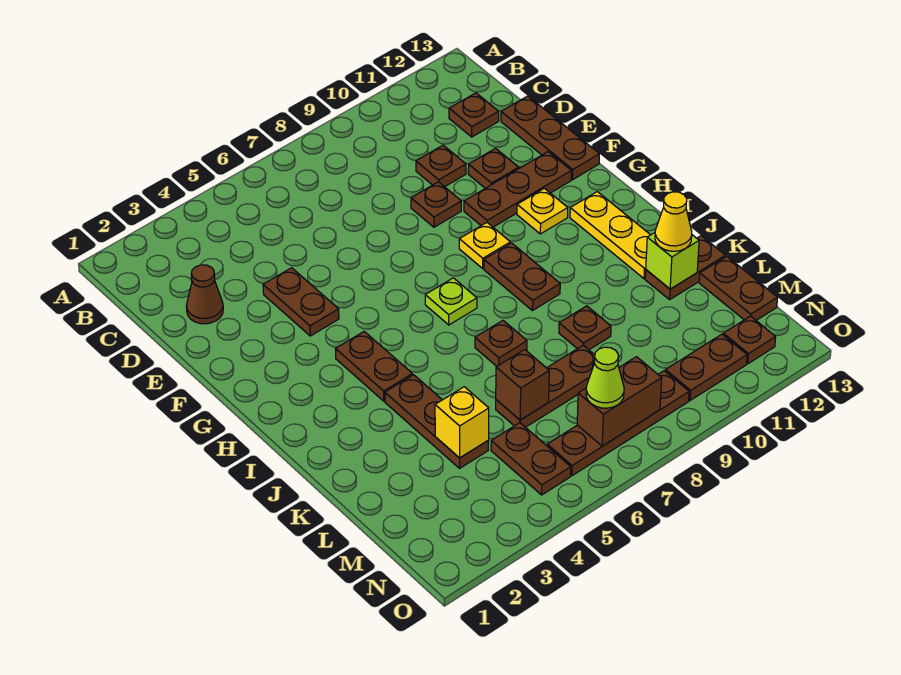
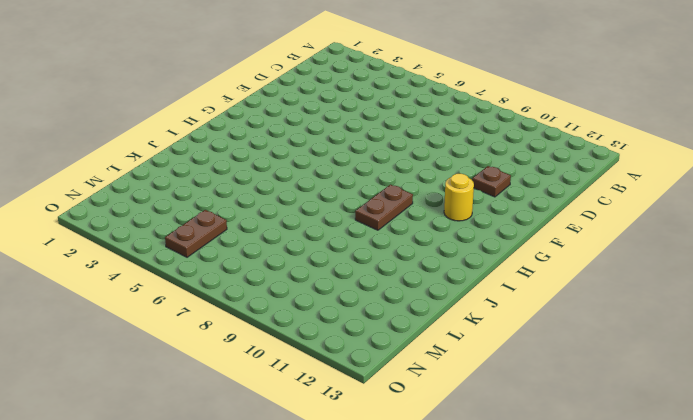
yellow 1x1 round brick [444,174,474,221] -> yellow 1x1 plate [517,188,568,234]
none -> brown 1x1 plate [449,93,499,137]
none -> brown 1x1 cone [186,265,223,324]
none -> brown 1x1 plate [416,145,466,187]
none -> brown 1x3 plate [501,96,599,180]

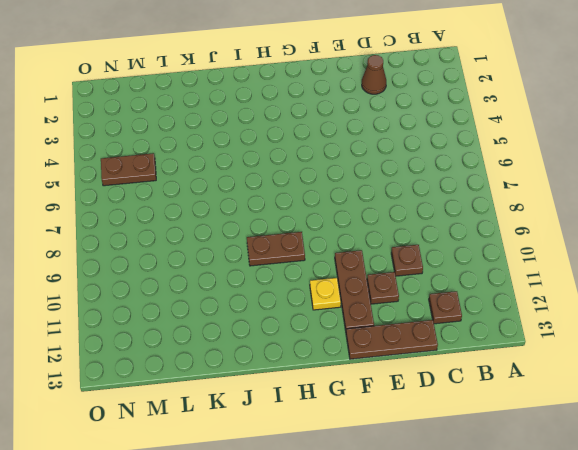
none -> brown 1x2 plate [263,268,339,336]
none -> brown 1x1 plate [411,182,461,227]
none -> yellow 1x1 plate [459,223,510,268]
none -> brown 1x2 plate [335,331,412,401]

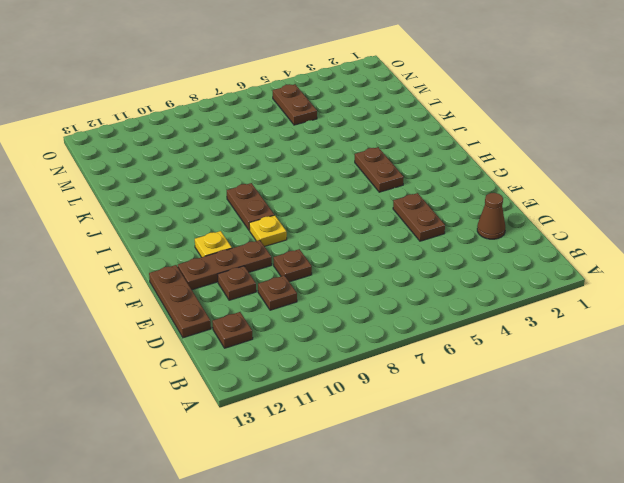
none -> lime 1x1 plate [425,278,477,325]
none -> yellow 1x3 plate [570,192,650,279]
none -> brown 1x3 plate [385,375,489,468]
none -> brown 1x1 plate [475,321,527,366]

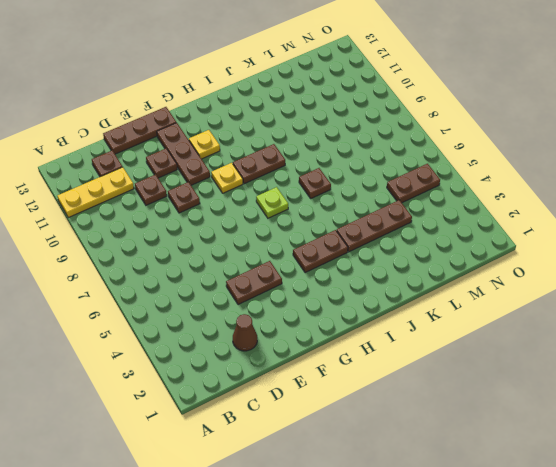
yellow 1x3 plate [58,167,134,218] -> yellow 1x3 plate moved to [570,192,650,279]
none -> brown 1x1 plate [559,306,611,350]
none -> brown 1x2 plate [645,236,725,300]
none -> brown 1x3 plate [496,345,595,427]
none -> brown 1x2 plate [699,256,778,320]

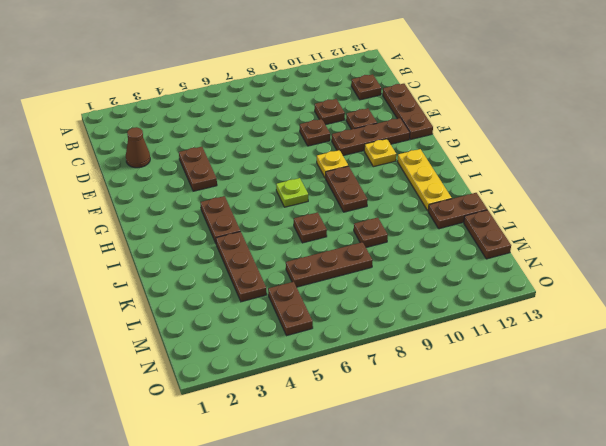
none -> brown 1x4 plate [547,371,689,476]
none -> brown 1x2 plate [666,334,747,401]
none -> brown 1x1 plate [723,316,776,364]
none -> lime 1x1 brick [646,233,699,289]

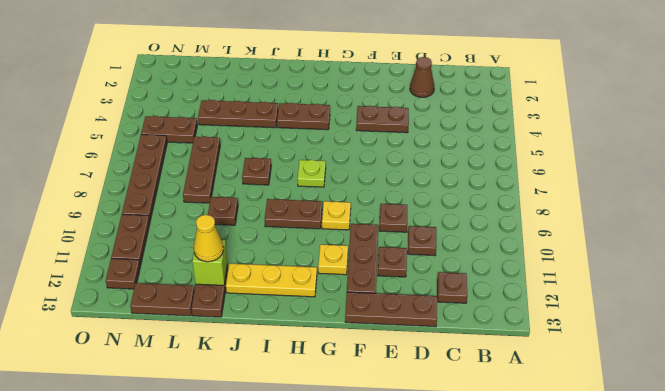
none -> yellow 1x1 brick [435,387,489,458]
none -> brown 1x1 brick [496,350,549,420]
none -> brown 1x2 brick [577,357,662,446]
none -> lime 1x1 cone [586,347,624,408]

